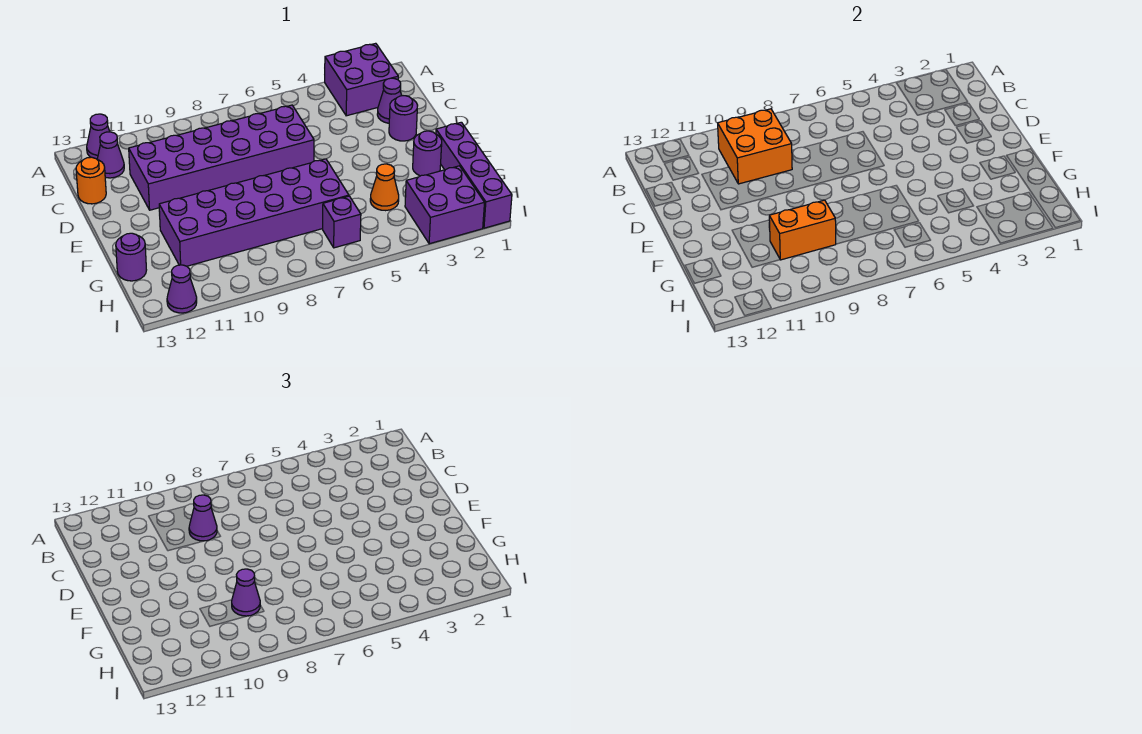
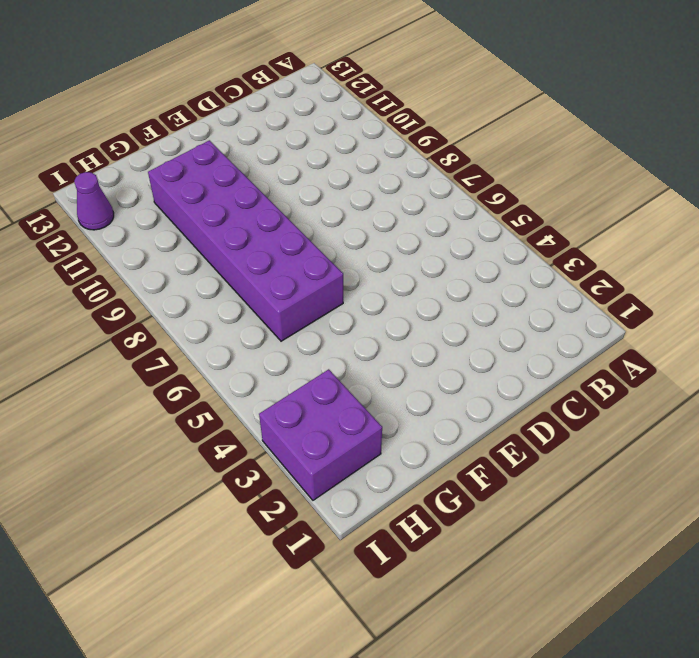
none -> purple 2x2 brick [325,43,398,116]
none -> purple 1x1 cone [87,114,110,159]
none -> purple 1x1 cone [97,132,124,178]

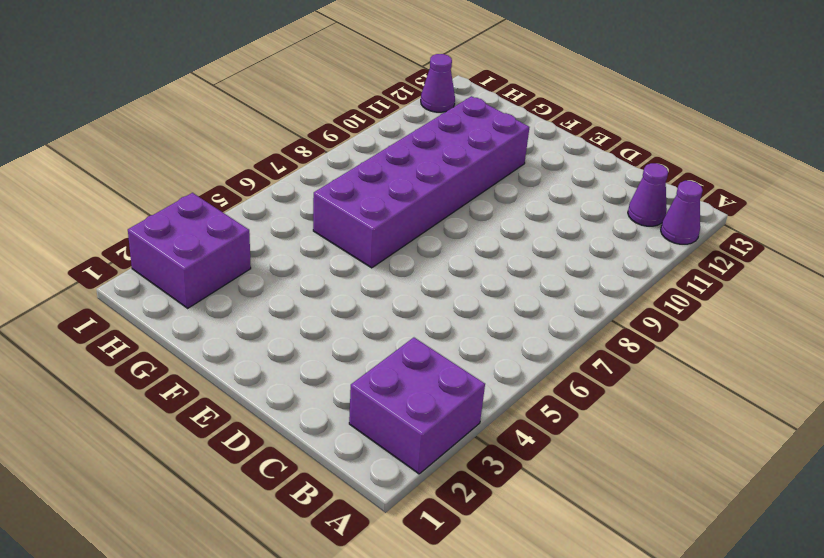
none -> purple 1x1 cone [377,78,401,123]
none -> purple 2x6 brick [129,105,314,210]
none -> orange 1x1 round brick [76,157,106,204]

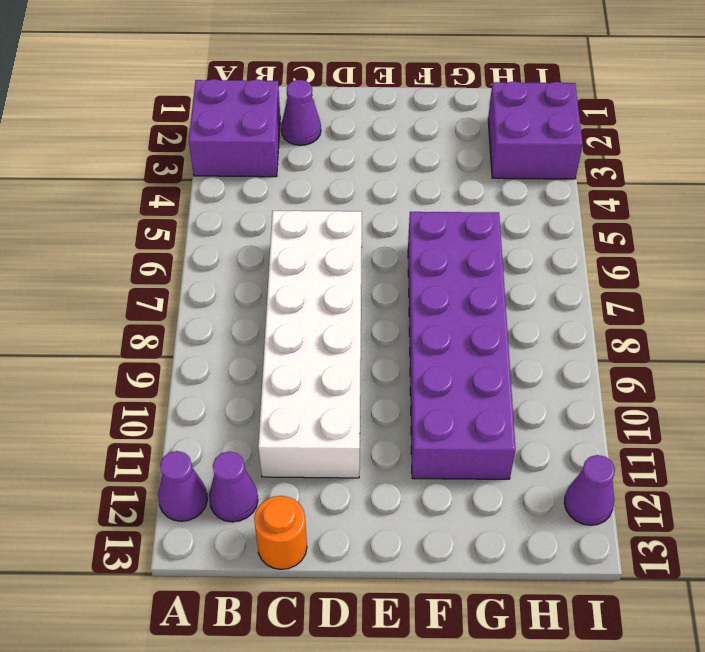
white 2x6 brick [258,211,362,478] -> purple 2x6 brick [129,105,314,210]
none -> purple 1x1 round brick [389,96,418,141]
none -> purple 1x4 brick [436,122,512,228]
none -> purple 1x1 round brick [413,131,442,176]

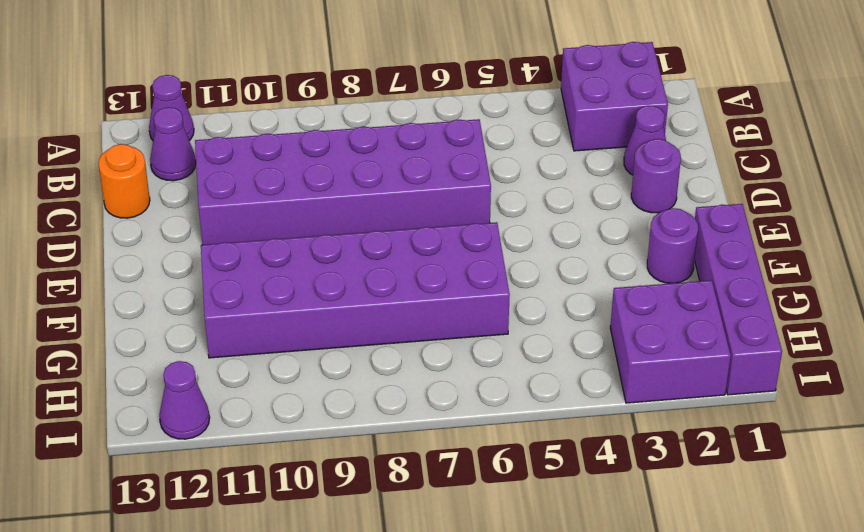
none -> orange 1x1 cone [370,164,399,211]
none -> purple 1x1 round brick [116,233,146,281]
none -> purple 1x1 brick [323,196,361,248]

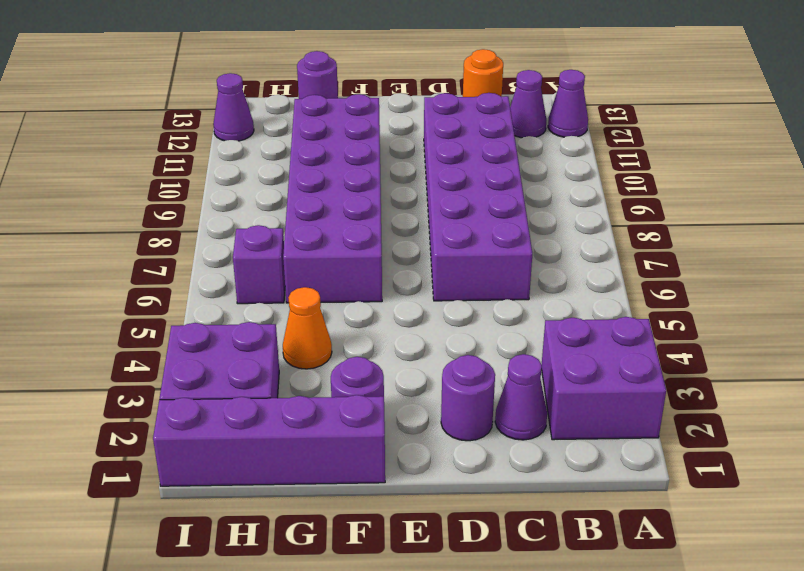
none -> orange 2x2 brick [718,109,792,184]
none -> orange 1x2 brick [769,200,836,260]
none -> purple 1x1 cone [189,495,217,541]

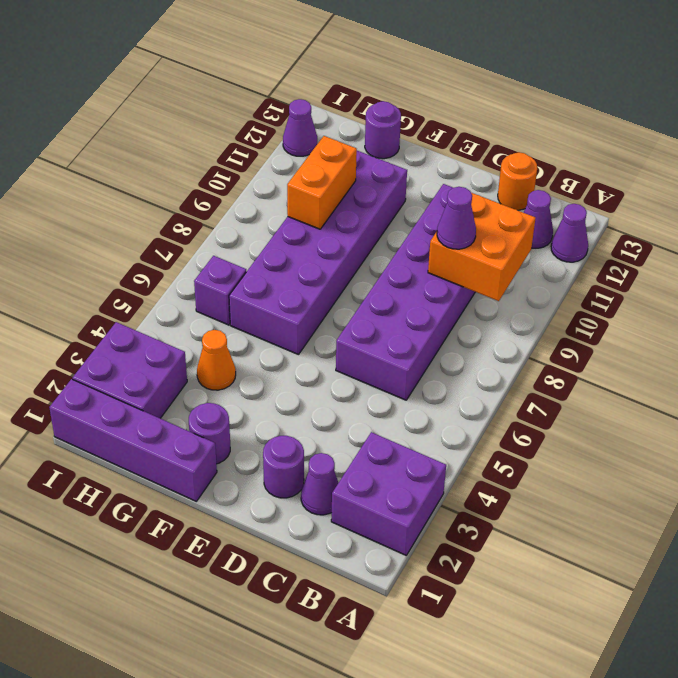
none -> purple 1x1 cone [232,569,260,616]

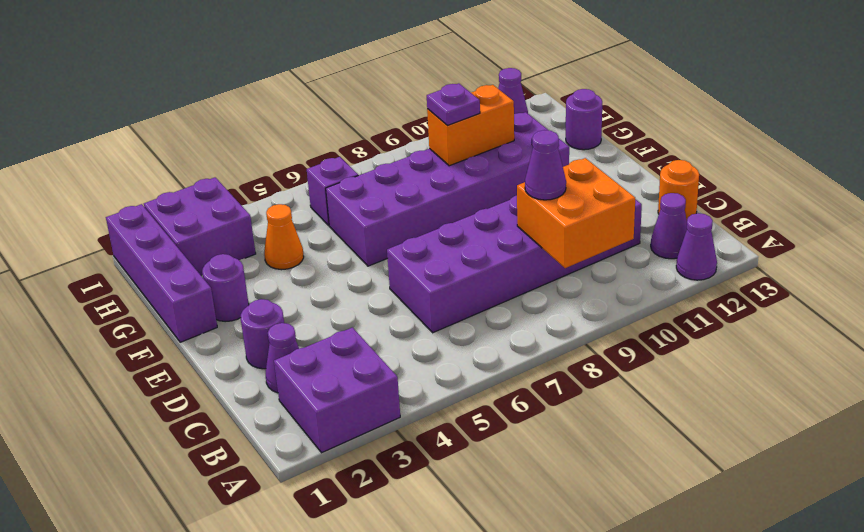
purple 1x1 plate [427,83,480,125] -> purple 1x1 cone [232,569,260,616]

